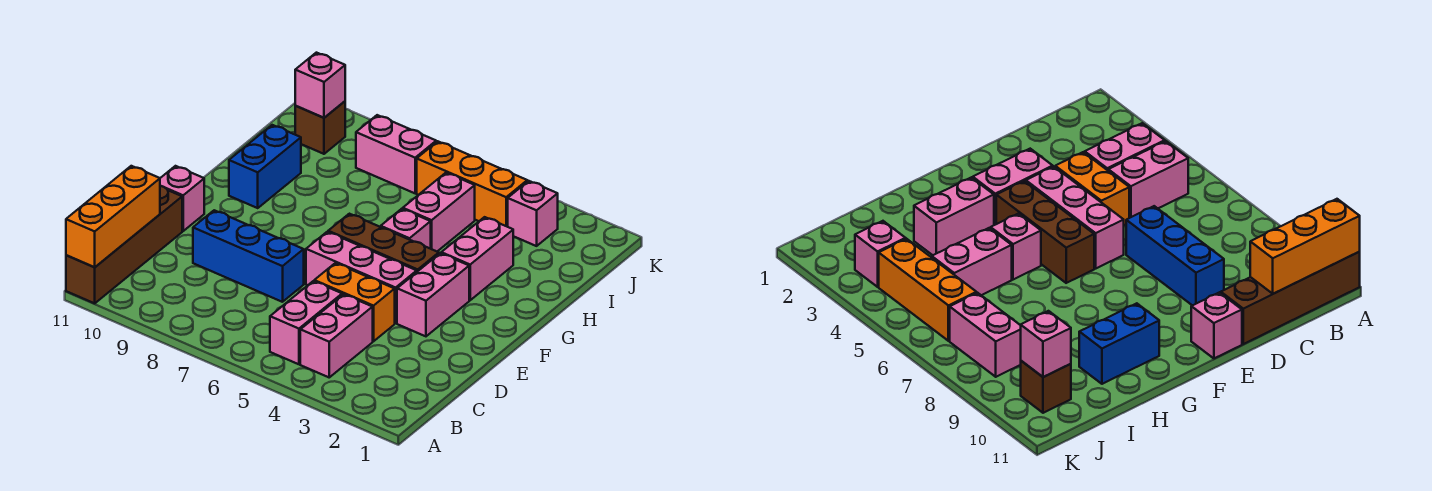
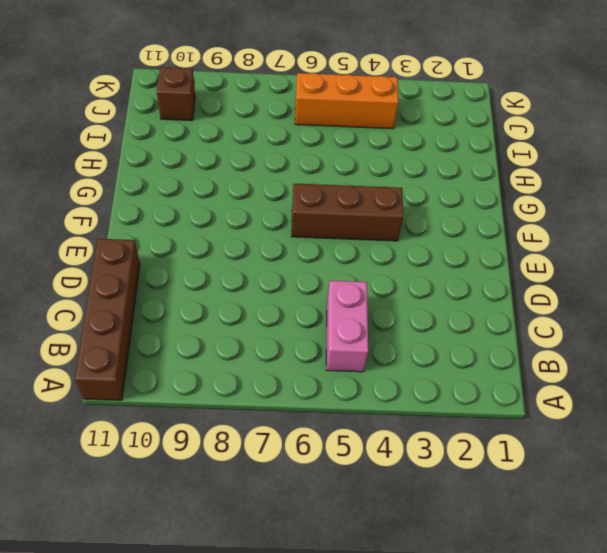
none -> pink 1x2 brick [300,294,373,377]
none -> orange 1x2 brick [314,263,395,341]
none -> blue 1x3 brick [193,210,304,302]

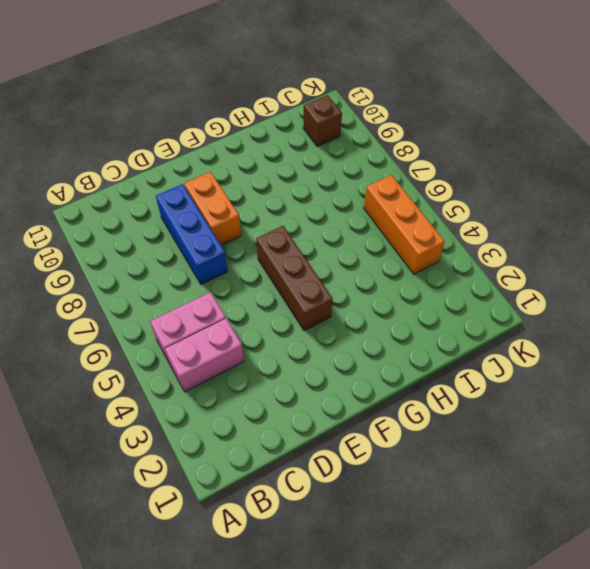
orange 1x2 brick [184,172,241,245] -> orange 1x2 brick moved to [314,263,395,341]
none -> brown 1x4 brick [66,186,182,303]
none -> pink 1x2 brick [397,253,469,336]
none -> pink 1x3 brick [306,232,417,323]

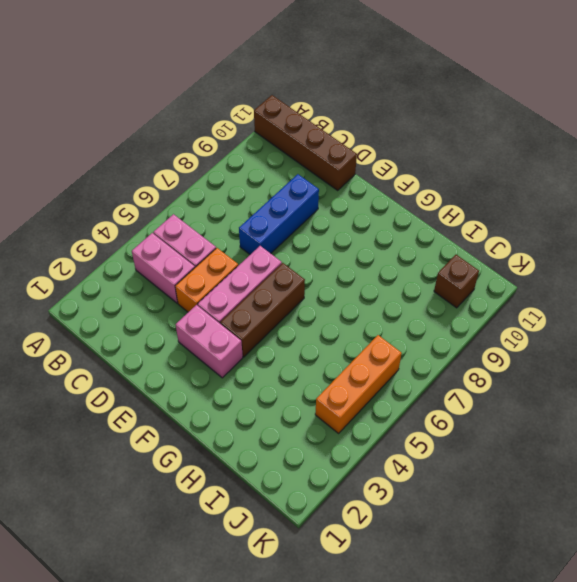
none -> pink 1x1 brick [160,166,204,231]
none -> pink 1x2 brick [441,217,513,300]
none -> pink 1x1 brick [381,209,431,249]

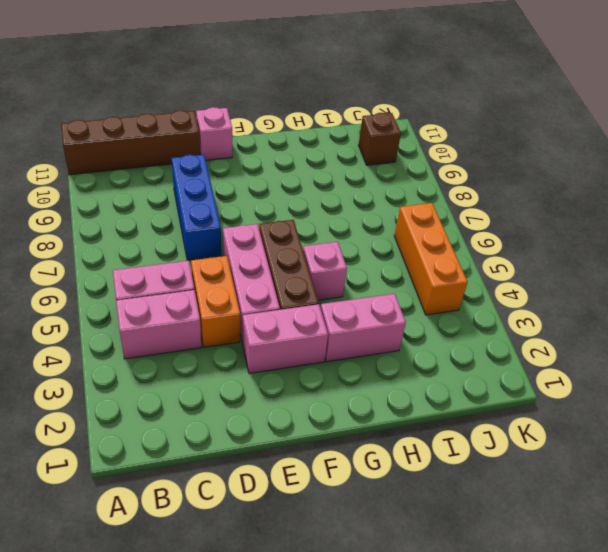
none -> blue 1x2 brick [229,125,301,208]
none -> pink 1x2 brick [403,173,475,251]
none -> pink 1x1 brick [508,181,558,246]

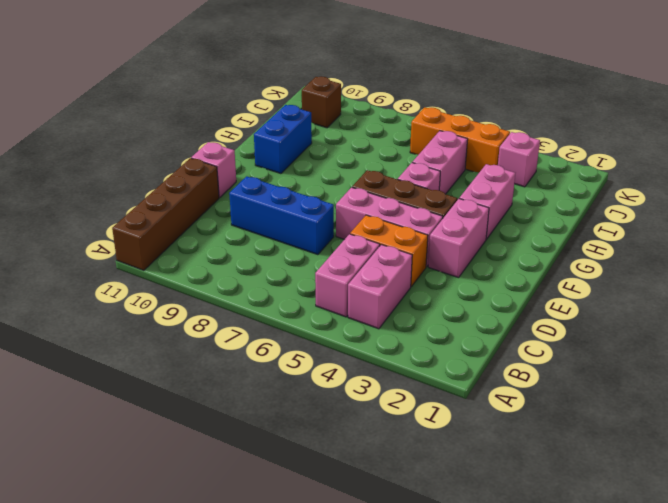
none -> pink 1x2 brick [356,115,436,193]
none -> orange 1x3 brick [66,166,160,267]
none -> pink 1x1 brick [295,53,345,118]

